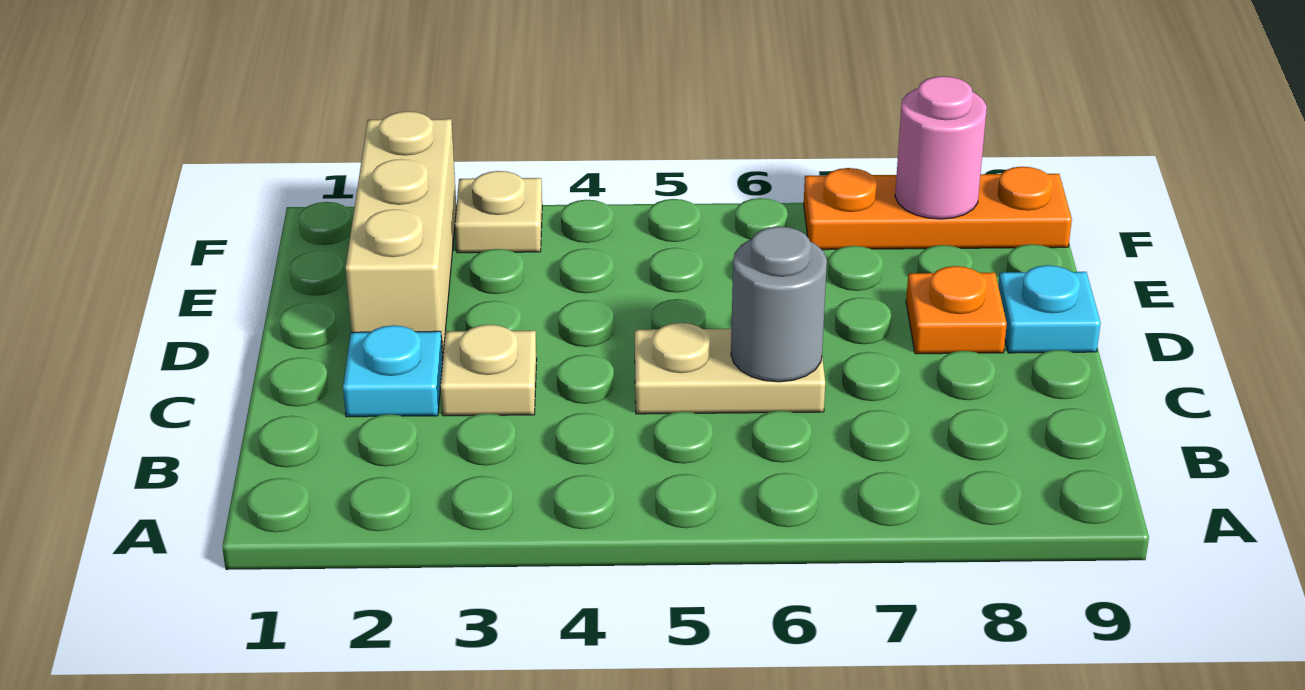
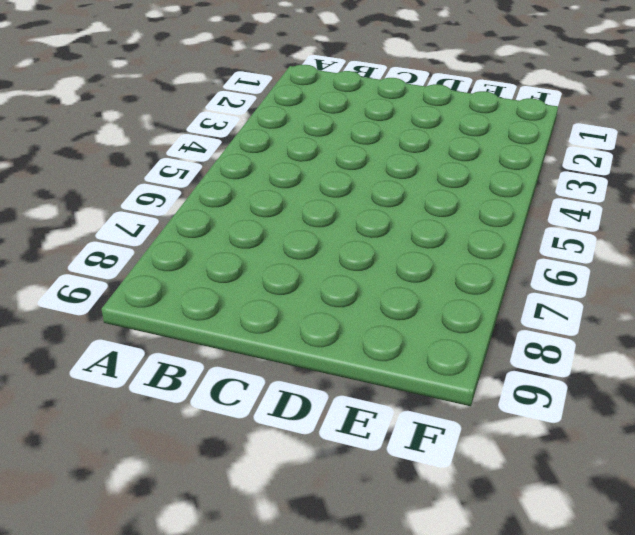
none -> cyan 1x1 plate [343,325,443,417]
none -> tan 1x1 plate [441,325,537,416]

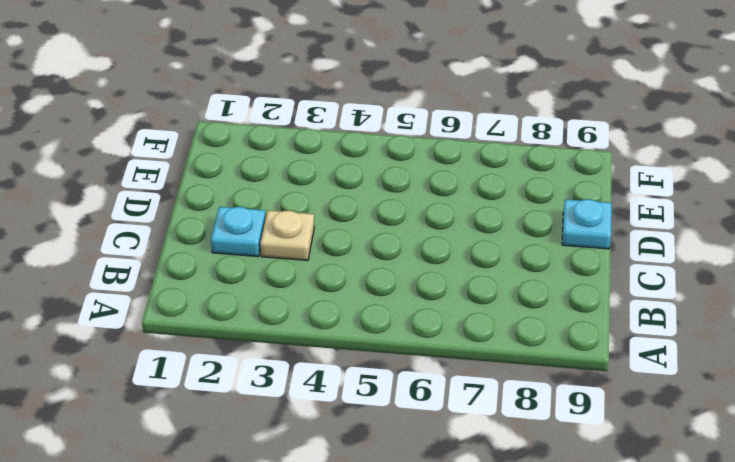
none -> tan 1x2 plate [635,323,825,414]
none -> tan 1x3 brick [346,111,456,357]

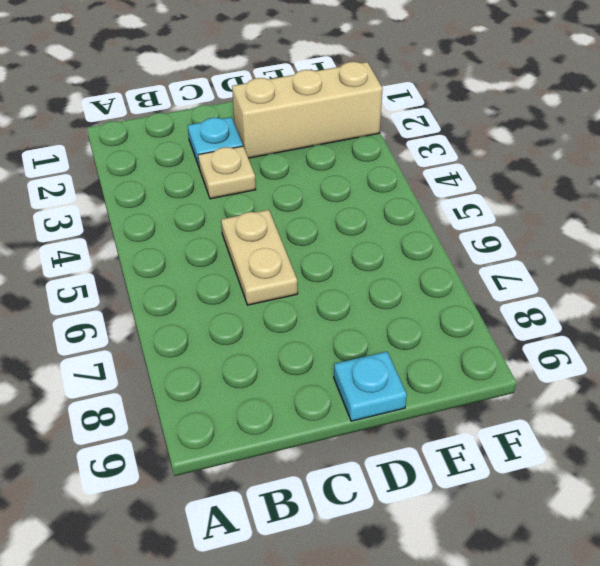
none -> orange 1x1 plate [906,266,1007,354]
none -> tan 1x1 plate [455,171,542,253]

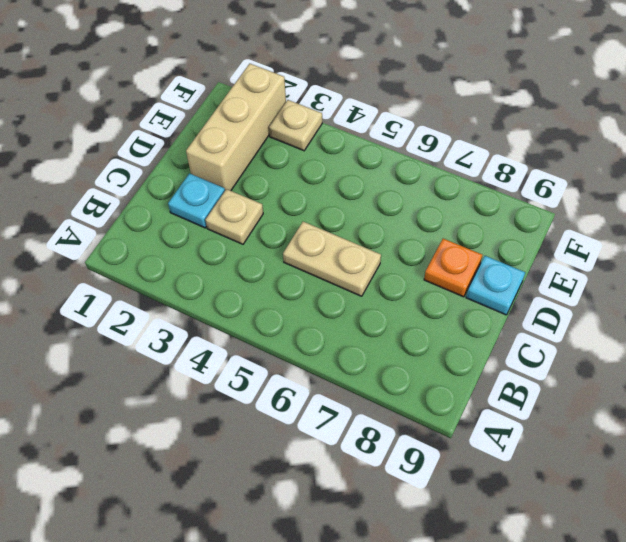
none -> orange 1x3 plate [804,167,1072,250]
none -> grey 1x1 round brick [731,226,827,382]

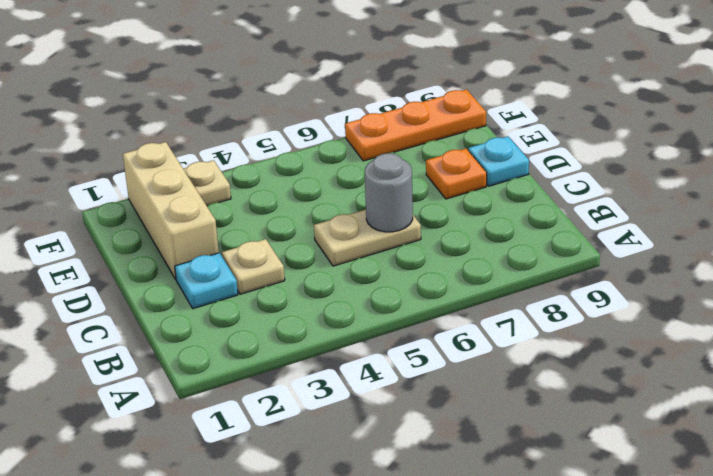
none -> pink 1x1 round brick [895,76,987,219]

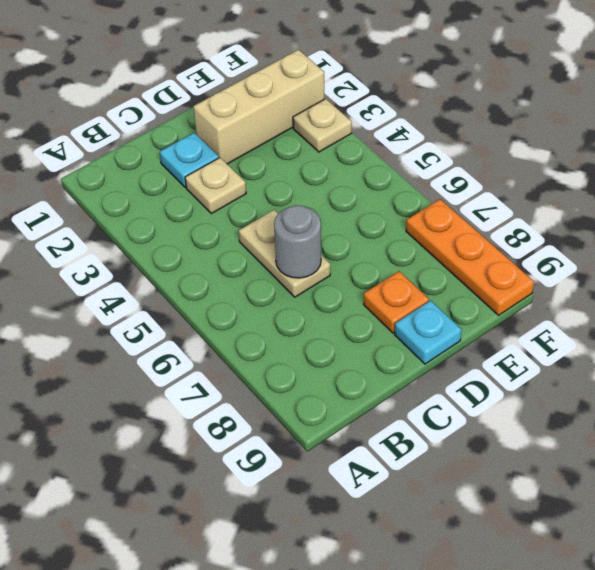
none -> pink 1x1 round brick [895,76,987,219]

